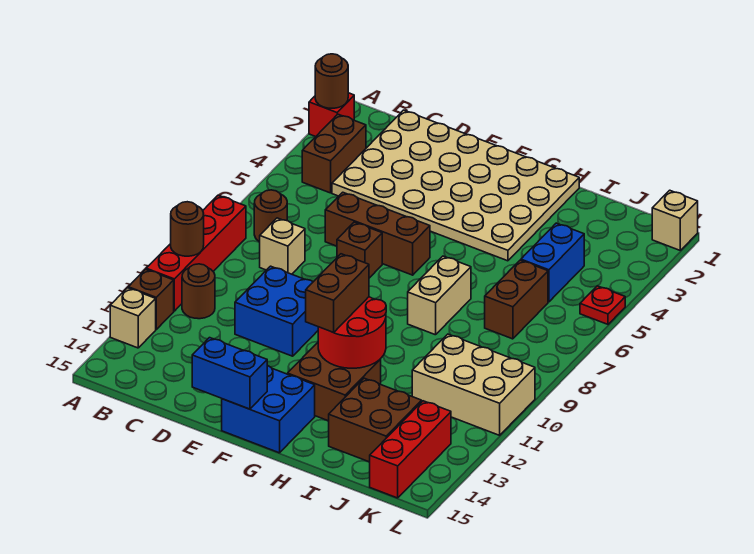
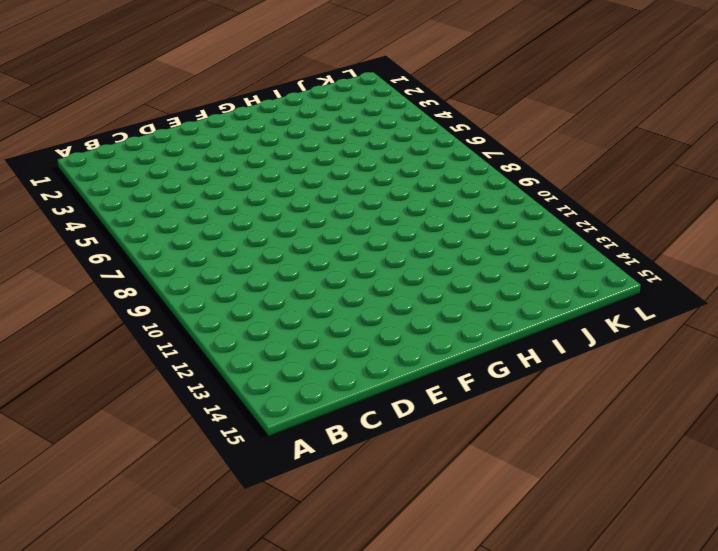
none -> red 1x1 brick [309,93,354,137]
none -> red 1x4 brick [146,196,246,311]
none -> brown 1x1 brick [128,269,174,329]

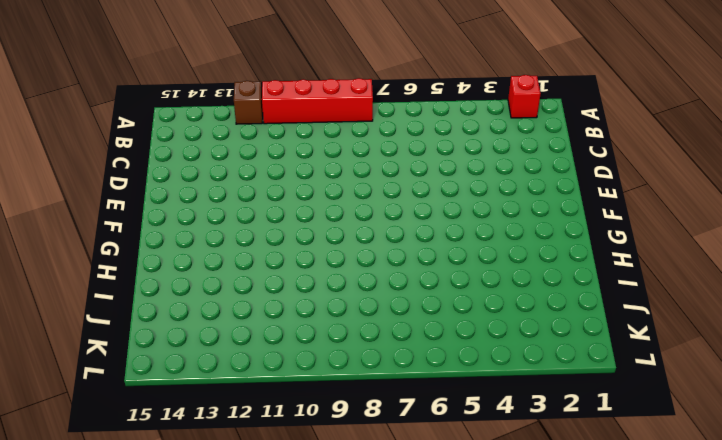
none -> tan 1x1 brick [110,288,156,348]
none -> brown 1x2 brick [302,114,366,193]
none -> brown 1x1 round brick [254,190,287,242]

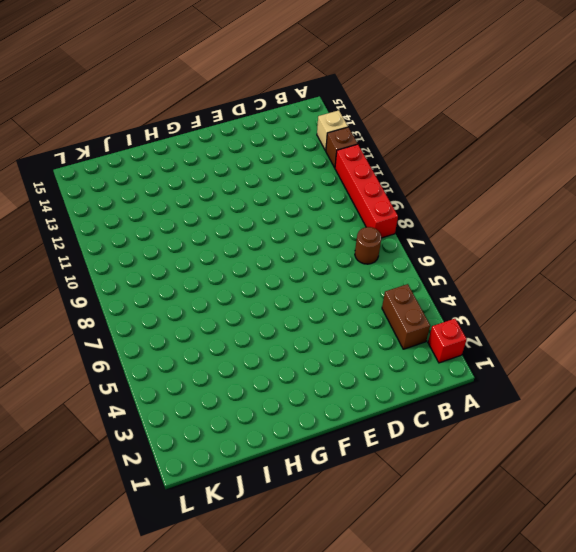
none -> brown 1x1 round brick [182,264,215,319]
none -> tan 4x6 plate [332,110,579,261]
none -> tan 1x1 brick [260,218,305,274]

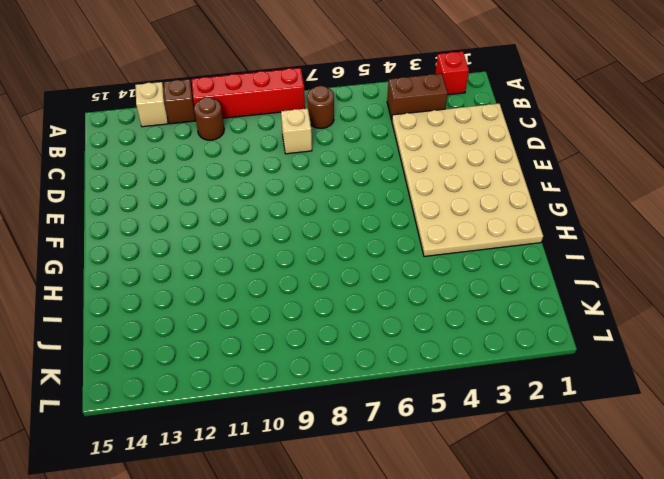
none -> brown 1x3 brick [325,192,430,275]
none -> blue 2x2 brick [235,266,318,356]
none -> brown 1x1 brick [337,222,382,278]

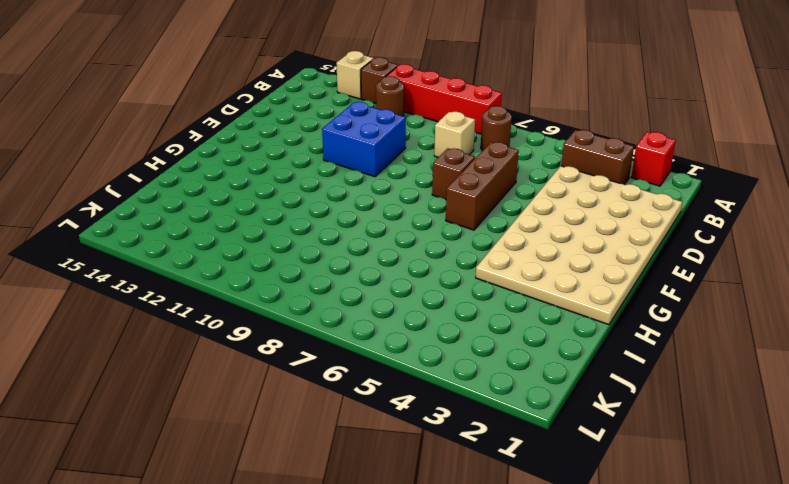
none -> blue 2x2 brick [222,366,315,453]
none -> brown 2x2 brick [288,343,381,421]
none -> tan 1x2 brick [408,256,471,335]

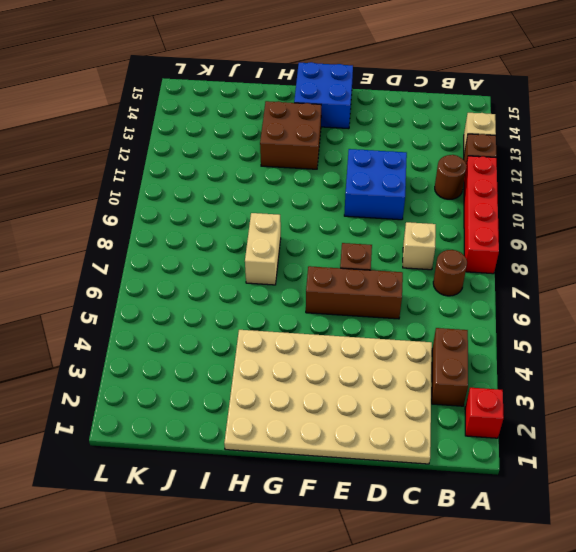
none -> brown 2x2 brick [329,378,422,462]
none -> blue 1x2 brick [521,223,584,302]
none -> brown 1x2 brick [485,260,548,339]

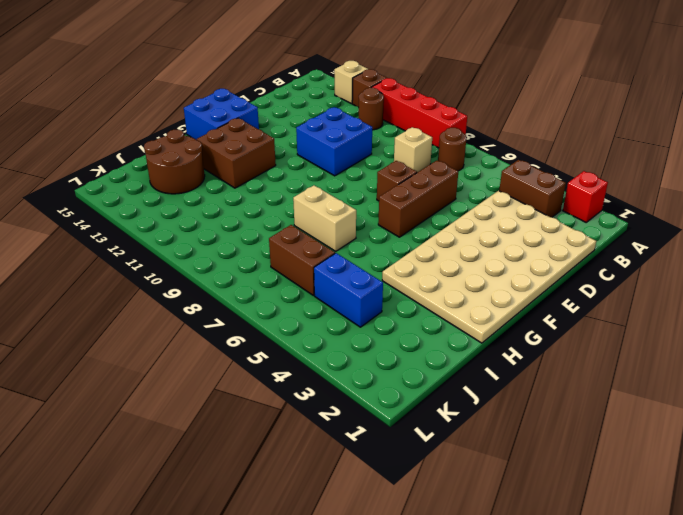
brown 2x2 round brick [144,130,205,194] -> brown 2x2 brick [329,378,422,462]
none -> tan 2x3 brick [412,334,535,435]
none -> red 1x3 brick [370,401,451,498]
none -> tan 1x1 brick [652,190,698,250]

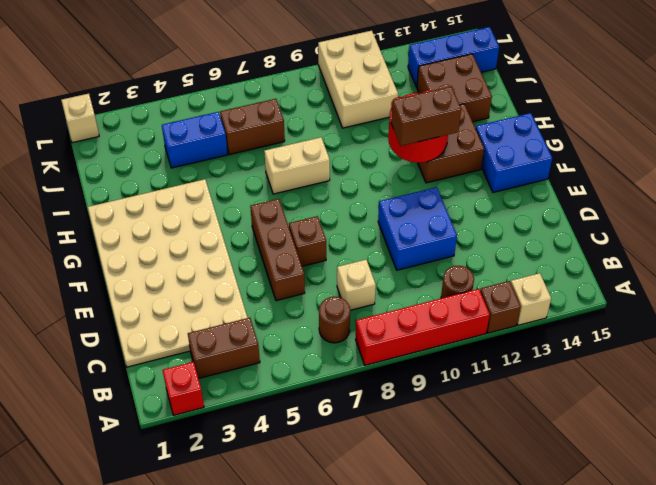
blue 1x3 brick [408,27,499,87] -> red 1x3 brick [370,401,451,498]
none -> red 1x1 plate [580,286,625,324]
none -> brown 1x1 round brick [315,54,348,108]
none -> brown 1x1 round brick [171,202,204,256]

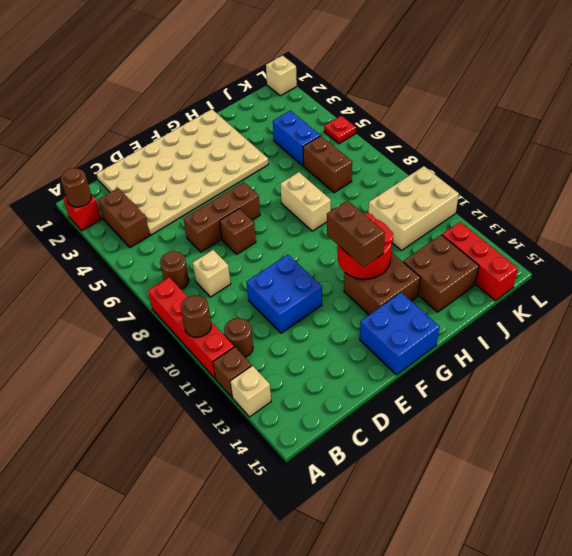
none -> blue 1x2 brick [192,338,267,409]

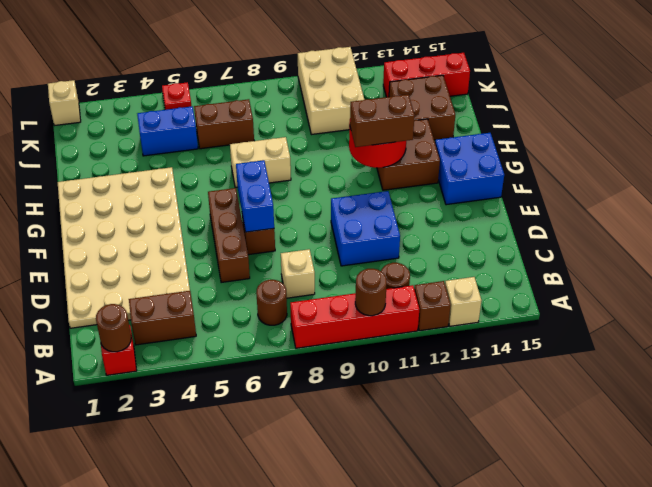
blue 1x2 brick [236,160,274,232] -> blue 1x2 brick moved to [192,338,267,409]

